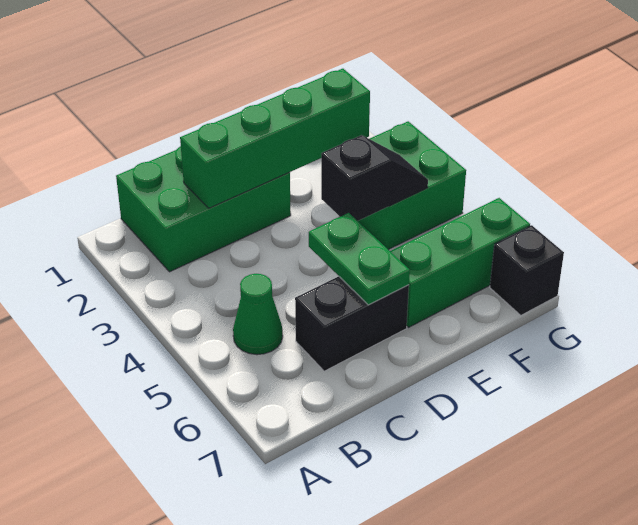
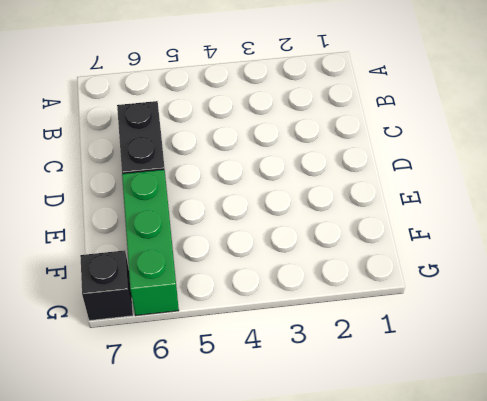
none -> green 2x3 brick [116,146,291,272]
none -> green 1x1 cone [233,274,283,355]

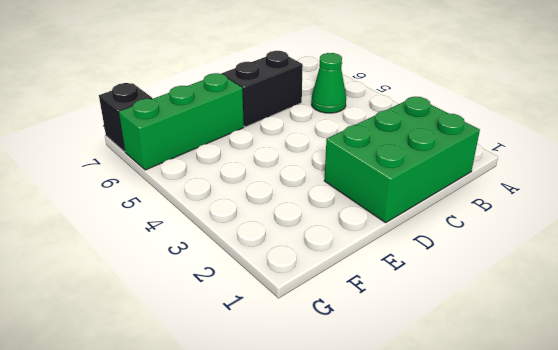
none -> green 2x2 brick [358,121,466,250]
none -> green 1x4 brick [180,69,370,208]

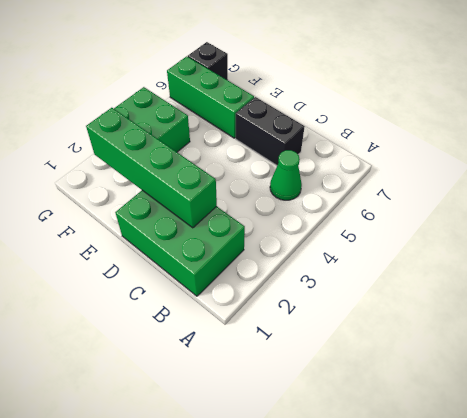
none -> green 1x2 plate [309,213,410,305]
none -> black 1x2 slope [321,135,428,221]

